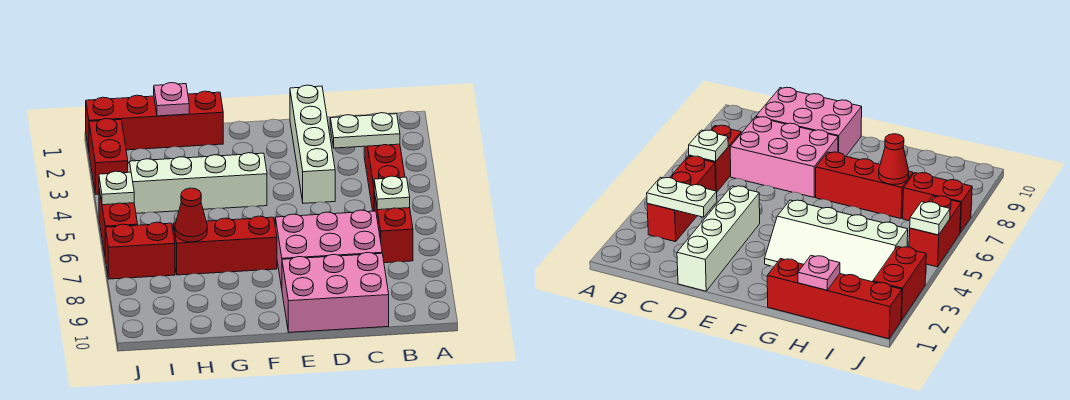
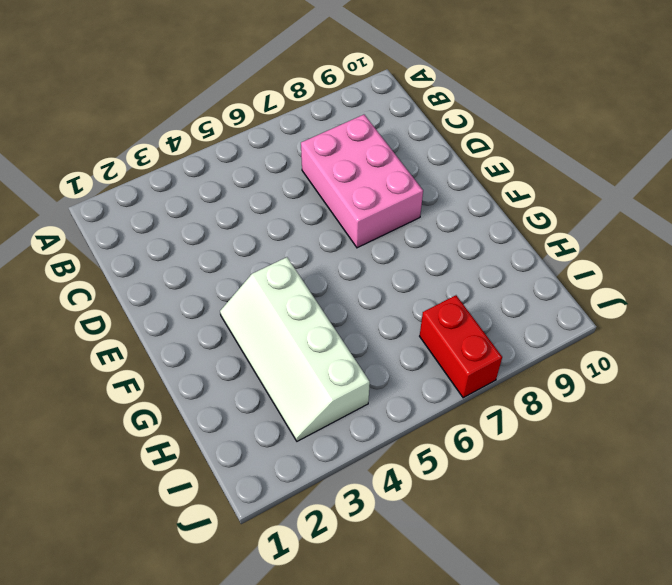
none -> red 1x3 brick [364,144,405,211]
none -> red 1x2 brick [374,192,413,263]
none -> pink 2x3 brick [282,253,389,332]

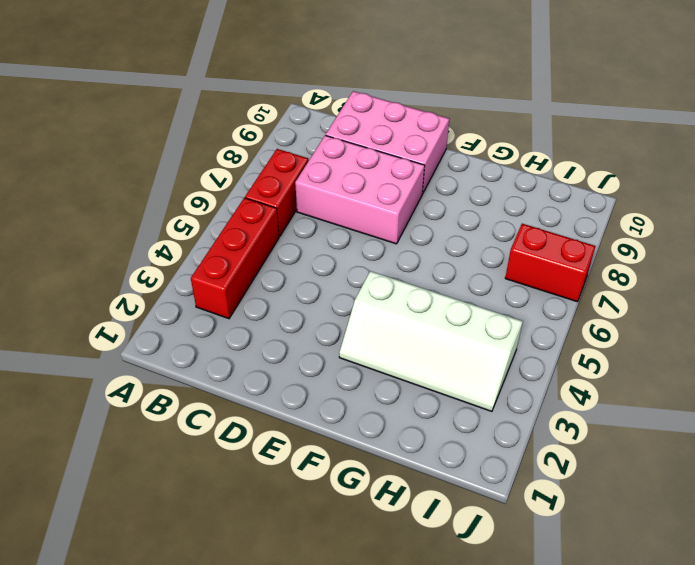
none -> white 1x4 brick [290,85,335,203]
none -> red 1x3 brick [173,216,277,275]
none -> red 1x4 brick [86,91,223,150]

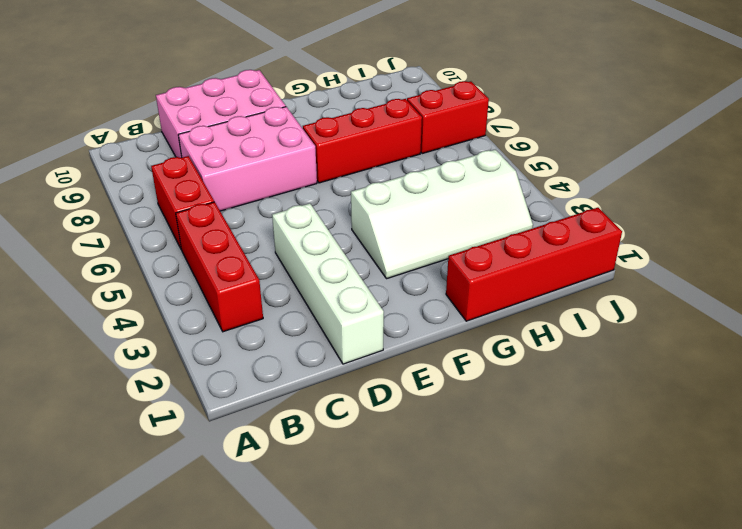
none -> red 1x2 brick [89,119,128,194]
none -> red 1x2 brick [99,189,138,253]
none -> white 1x2 plate [330,113,400,148]

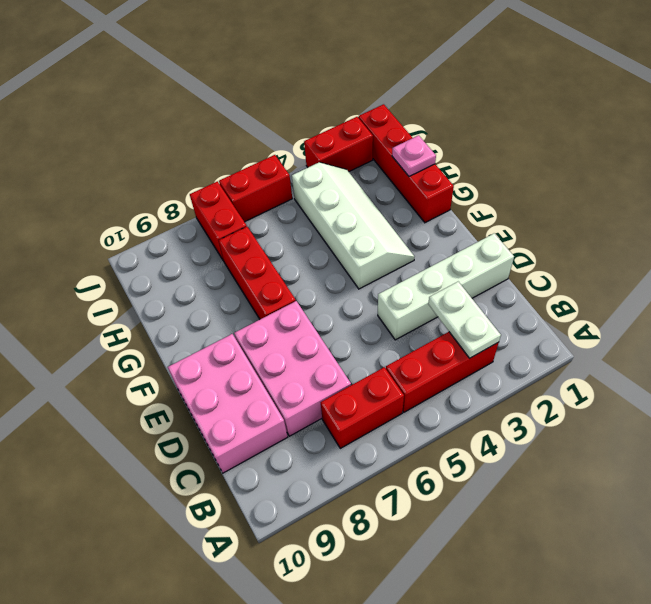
none -> white 1x1 plate [374,176,410,210]
none -> red 1x1 cone [175,188,207,242]
none -> white 1x1 plate [99,171,134,205]

